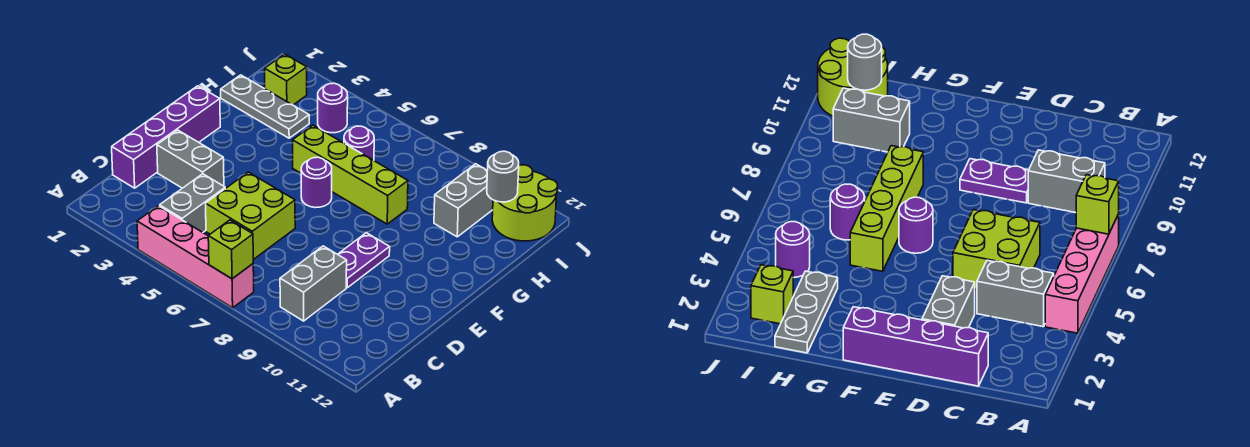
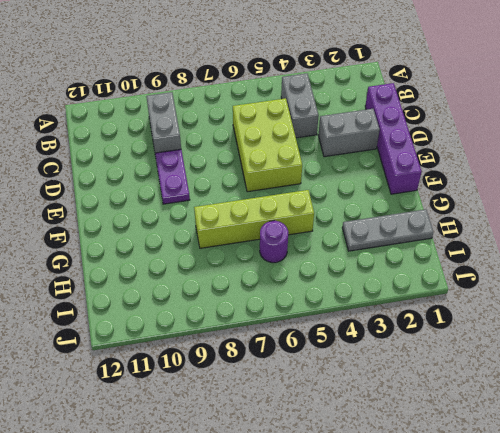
lime 2x3 brick [233,98,302,192] -> lime 2x2 brick [206,172,295,260]
none -> pink 1x4 brick [137,206,254,308]
none -> purple 1x1 round brick [301,157,332,208]
none -> grey 1x2 brick [434,164,493,237]

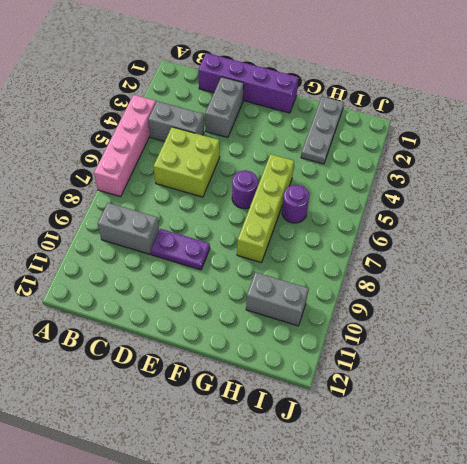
none -> lime 1x1 brick [264,54,307,105]
none -> purple 1x1 round brick [318,83,348,133]
none -> lime 2x2 round brick [492,165,558,241]

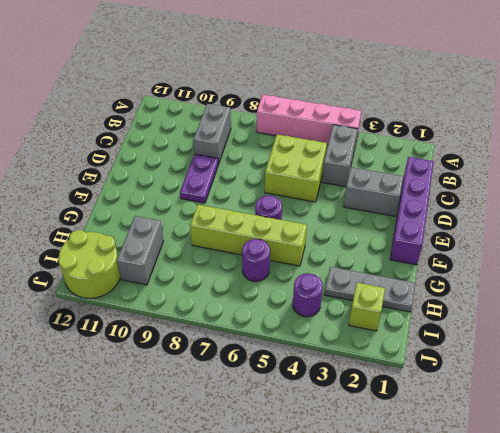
none -> lime 1x1 brick [208,220,253,279]
none -> grey 1x1 round brick [487,151,519,202]

